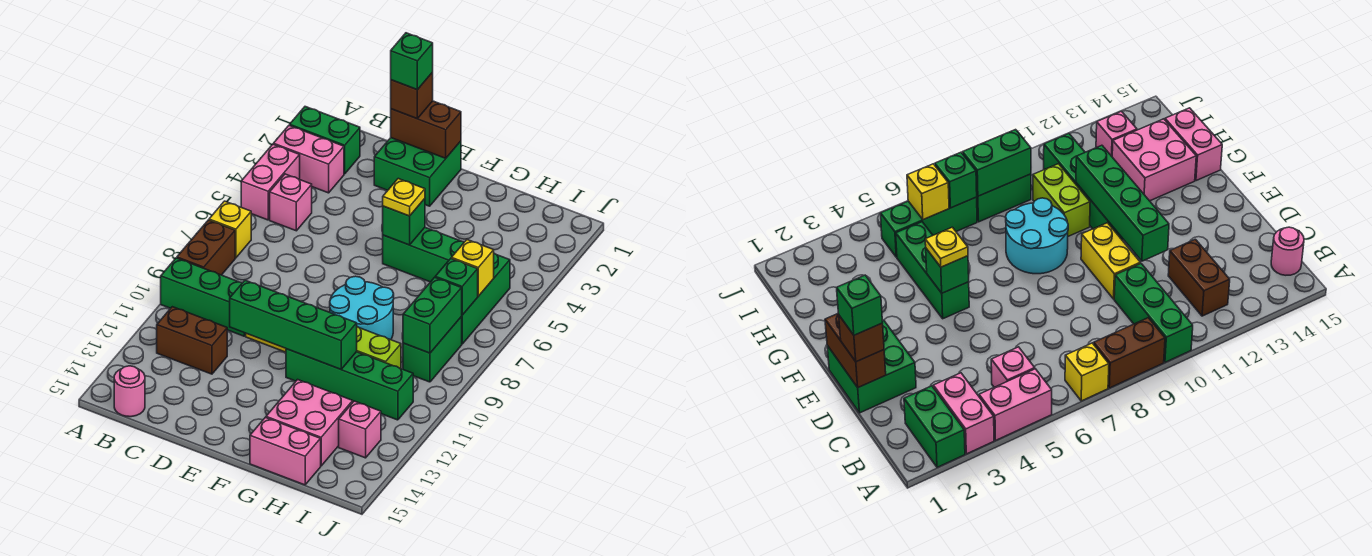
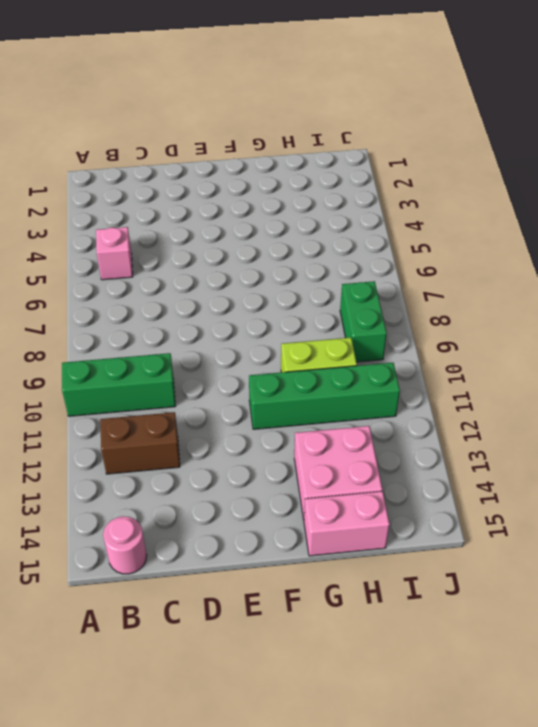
none -> green 1x2 brick [290,107,360,174]
none -> pink 1x2 brick [273,125,344,193]
none -> pink 1x2 brick [241,144,300,220]

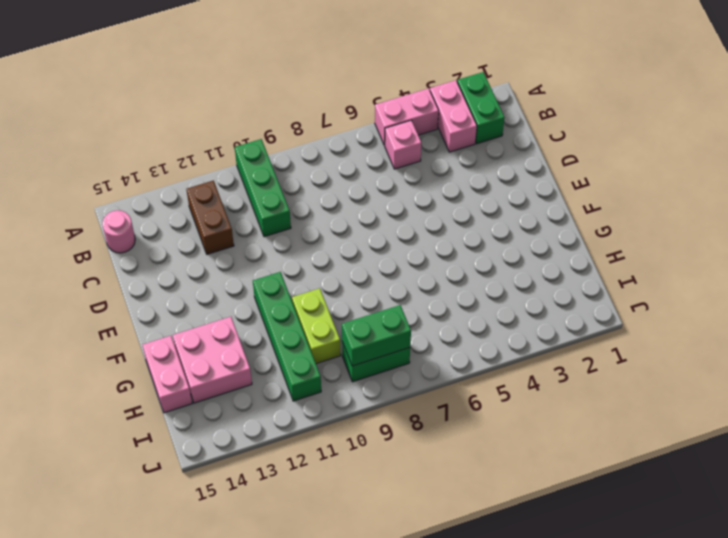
none -> yellow 1x1 brick [209,201,251,258]
none -> brown 1x2 brick [177,220,235,275]
none -> green 2x2 brick [374,138,461,206]

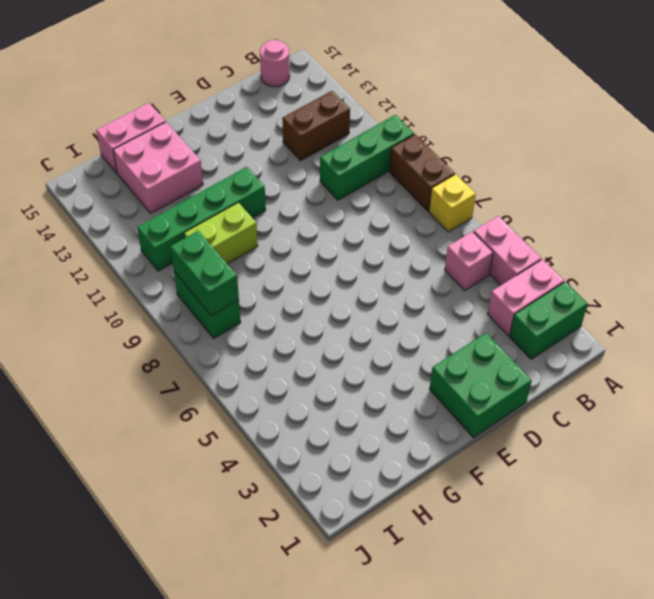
none -> yellow 1x2 brick [1081,223,1140,299]
none -> green 1x3 brick [383,228,464,282]
none -> cyan 2x2 round brick [330,276,394,340]

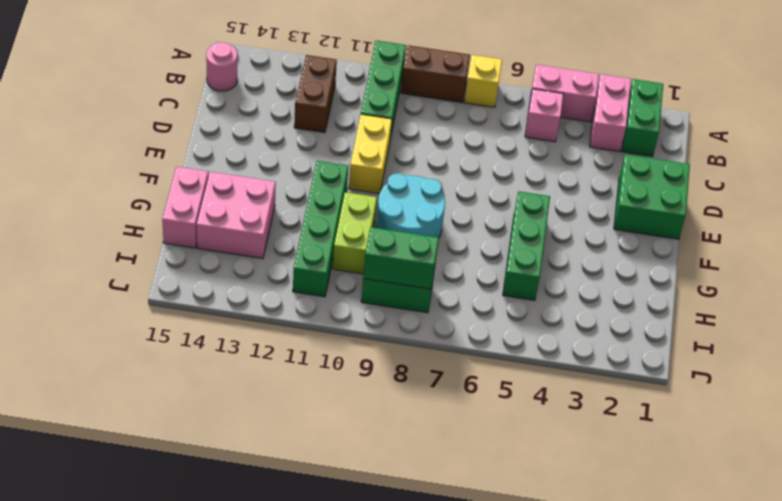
none -> green 1x3 brick [461,253,510,344]
none -> pink 1x1 brick [339,401,381,458]
none -> brown 1x2 brick [391,101,461,158]

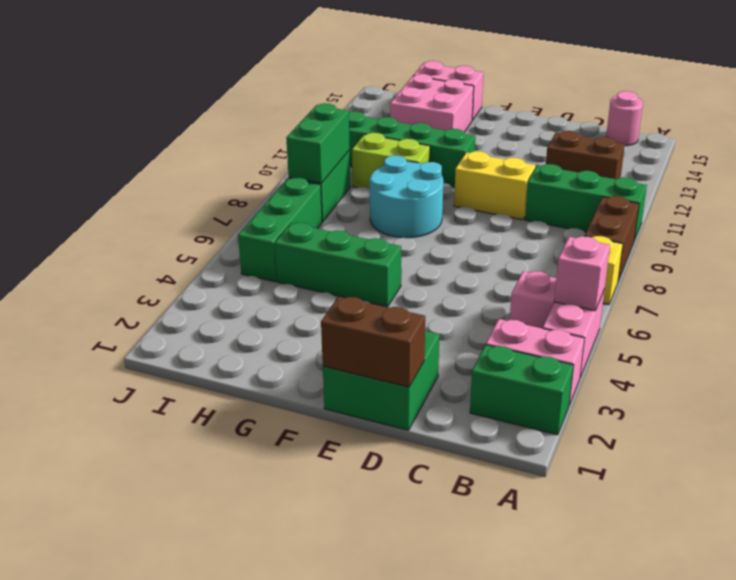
pink 1x1 brick [554,236,610,311] -> pink 1x1 brick moved to [339,401,381,458]
none -> green 1x4 brick [230,280,357,369]
none -> green 1x1 brick [383,199,425,245]
none -> yellow 1x1 brick [451,240,494,296]

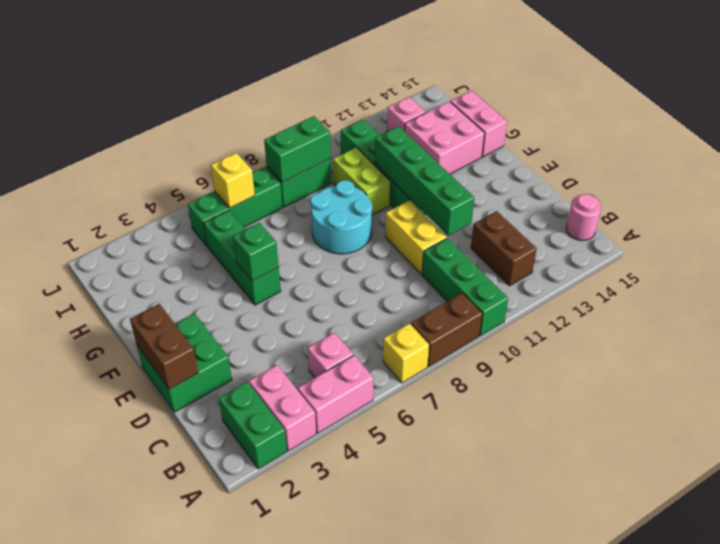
none -> green 1x1 brick [435,259,478,315]
none -> brown 1x1 brick [391,72,433,118]
none -> yellow 1x1 plate [383,179,425,216]

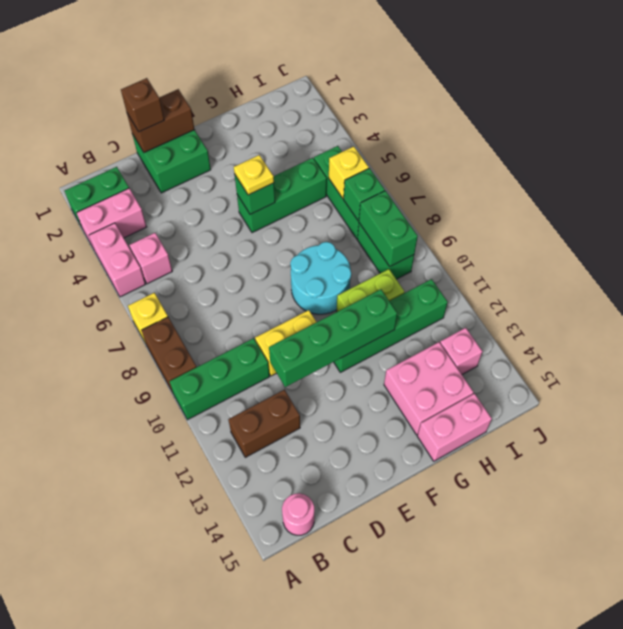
none -> green 1x1 brick [391,33,433,90]

